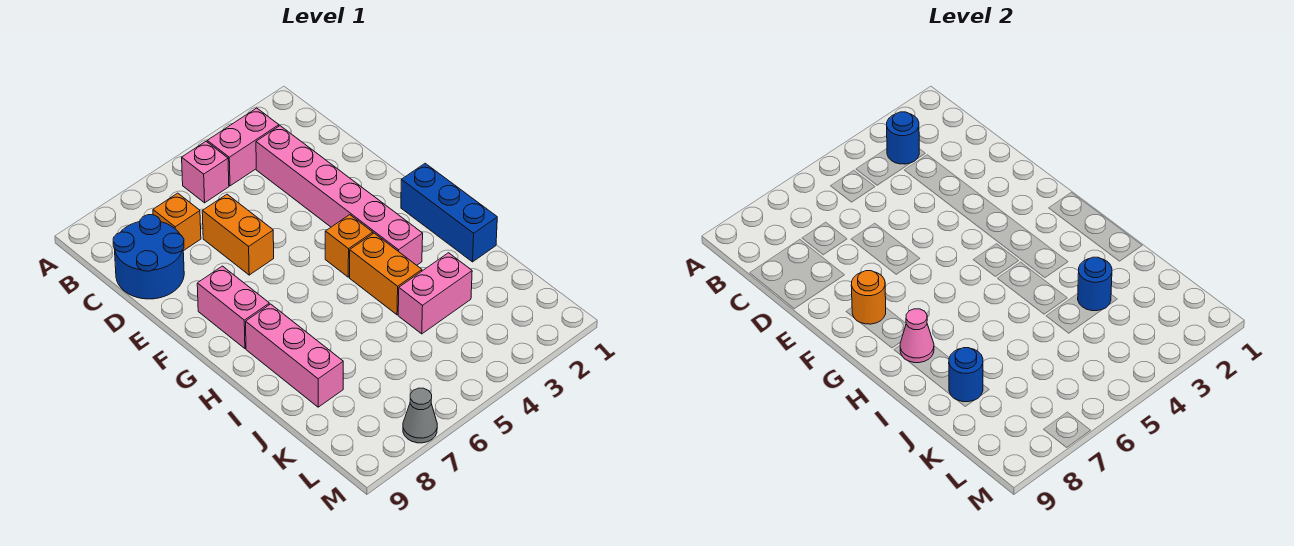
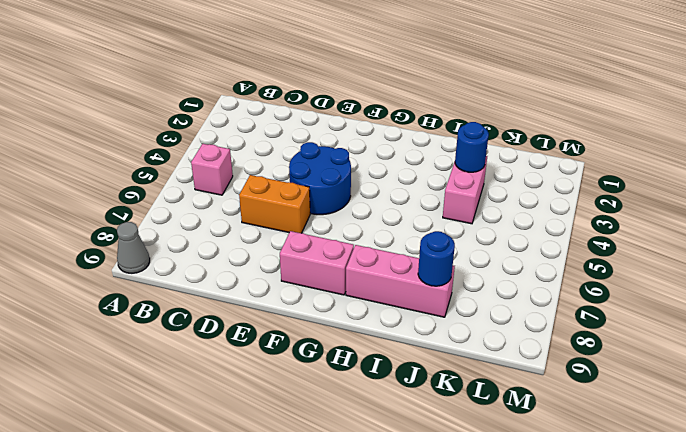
grey 1x1 cone [117,222,150,273] -> grey 1x1 cone moved to [403,388,437,443]
blue 2x2 round brick [289,142,351,215] -> blue 2x2 round brick moved to [113,215,184,299]
none -> pink 1x2 brick [207,108,279,186]
none -> pink 1x6 brick [256,126,423,265]
none -> orange 1x1 brick [153,193,201,251]

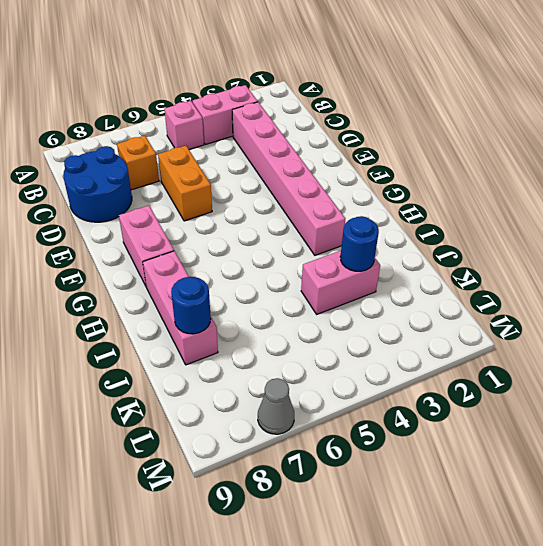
none -> blue 1x3 brick [401,163,497,262]
none -> orange 1x1 brick [325,215,373,277]
none -> orange 1x2 brick [350,233,422,315]

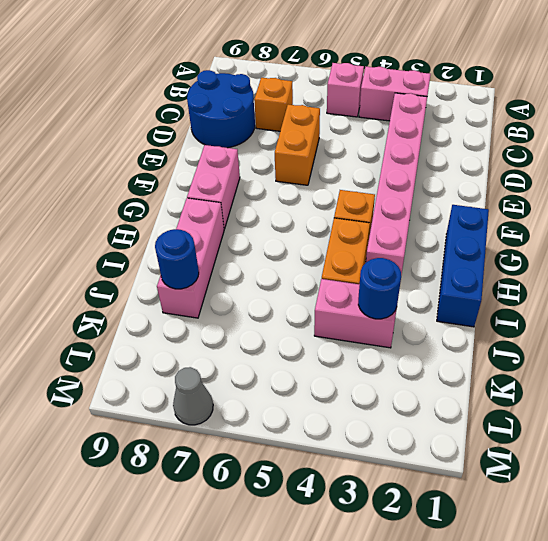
none -> blue 1x1 round brick [887,112,919,164]
none -> orange 1x1 round brick [851,271,886,324]
none -> pink 1x1 cone [900,309,934,363]

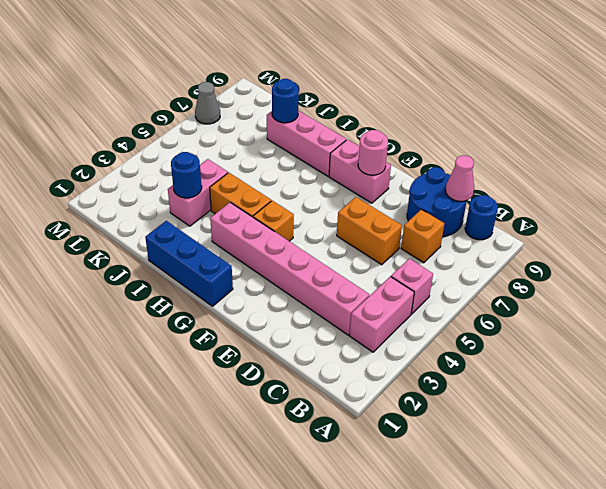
blue 1x1 round brick [465,195,498,240] -> blue 1x1 round brick moved to [887,112,919,164]
pink 1x1 cone [445,156,474,201] -> pink 1x1 cone moved to [900,309,934,363]
pink 1x1 round brick [358,130,388,175] -> orange 1x1 round brick [851,271,886,324]

